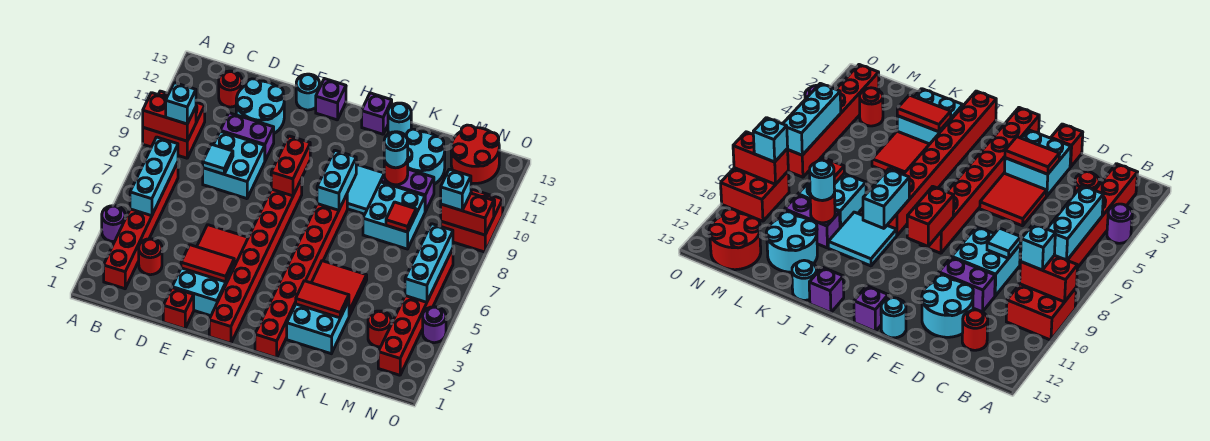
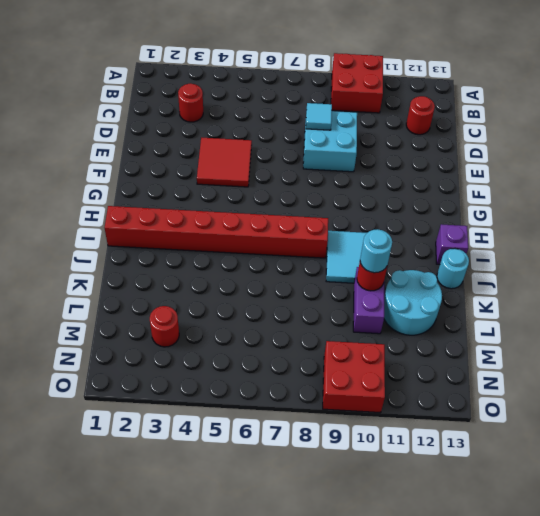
none -> purple 1x1 round brick [102,206,125,242]
none -> red 1x6 brick [104,162,178,289]
none -> purple 1x2 brick [220,113,274,161]
none -> cyan 2x2 round brick [236,79,284,133]

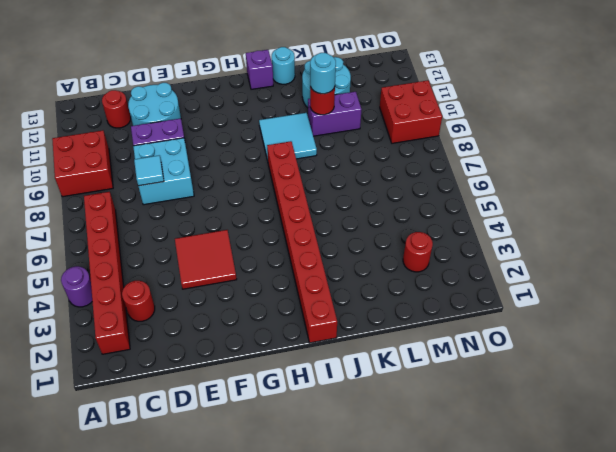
none -> red 1x1 brick [163,288,194,329]
none -> cyan 2x2 brick [172,266,234,316]
none -> cyan 1x1 round brick [296,74,320,110]
none -> red 1x8 brick [209,179,302,343]

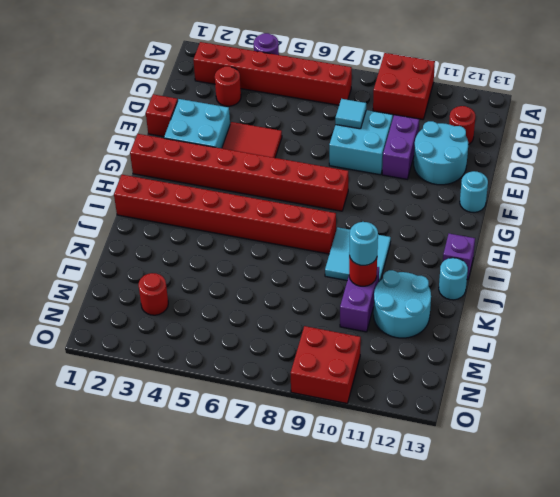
none -> purple 1x1 brick [316,79,346,120]
none -> cyan 2x2 brick [287,301,349,354]
none -> red 2x2 tile [311,261,367,316]
none -> cyan 2x2 brick [363,182,425,249]

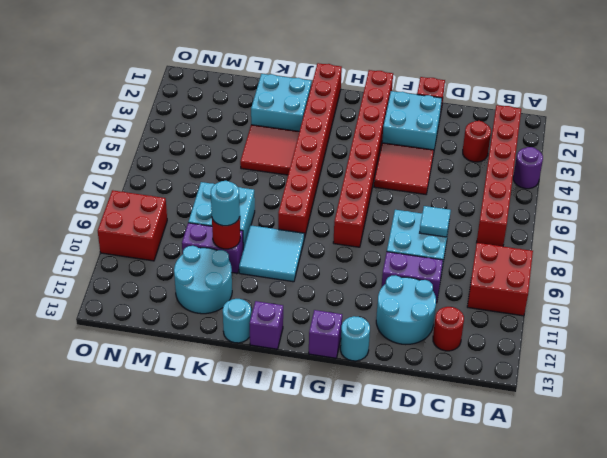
none -> red 1x1 round brick [368,311,391,347]
none -> red 2x2 round brick [451,125,499,183]
none -> red 1x6 brick [378,249,453,375]
none -> purple 1x1 round brick [423,307,446,343]

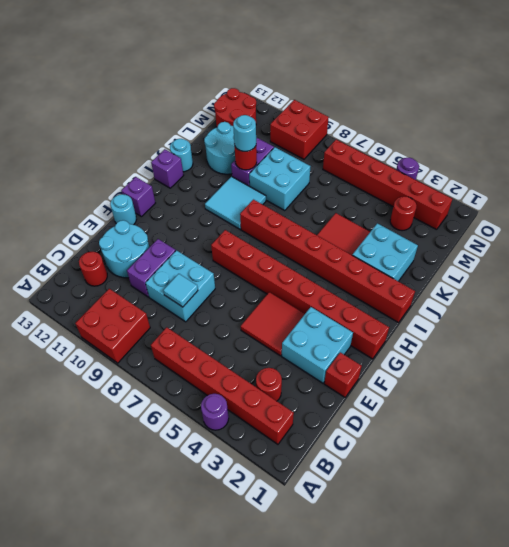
none -> red 1x2 brick [143,93,196,141]
none -> cyan 1x3 brick [130,137,178,216]
none -> red 1x2 tile [181,245,234,282]
none -> red 1x2 brick [271,136,310,196]

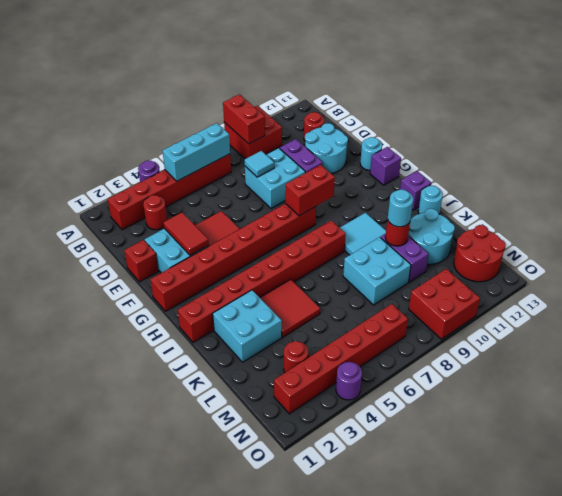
none -> cyan 1x2 brick [317,151,356,210]
none -> red 1x2 tile [296,281,349,318]
none -> red 1x1 tile [386,202,416,232]
none -> cyan 1x3 brick [405,224,453,302]

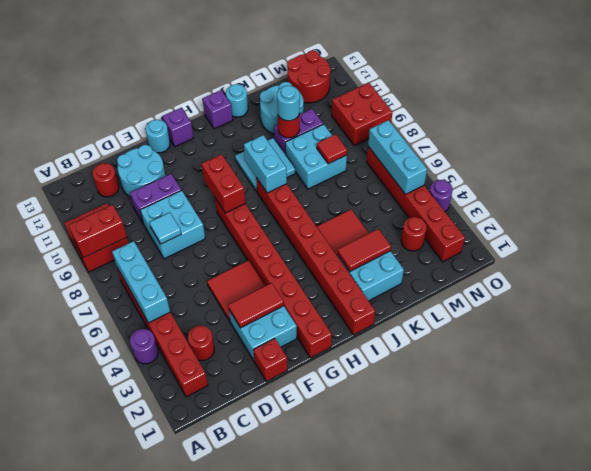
none -> red 1x2 brick [441,193,494,235]
none -> cyan 1x1 brick [166,83,196,124]
none -> cyan 1x1 brick [441,169,471,211]

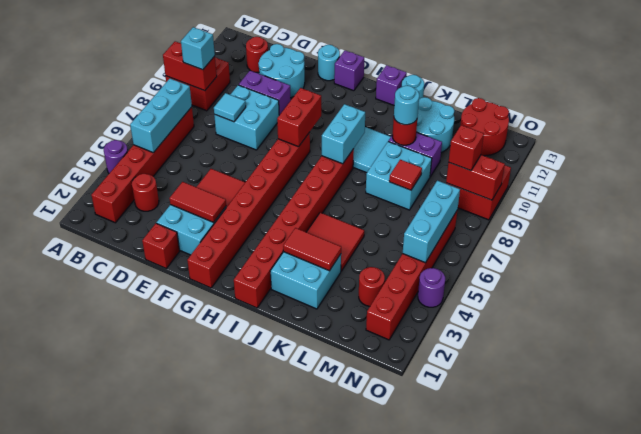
red 1x1 brick [449,125,484,171] -> cyan 1x1 brick [441,169,471,211]

